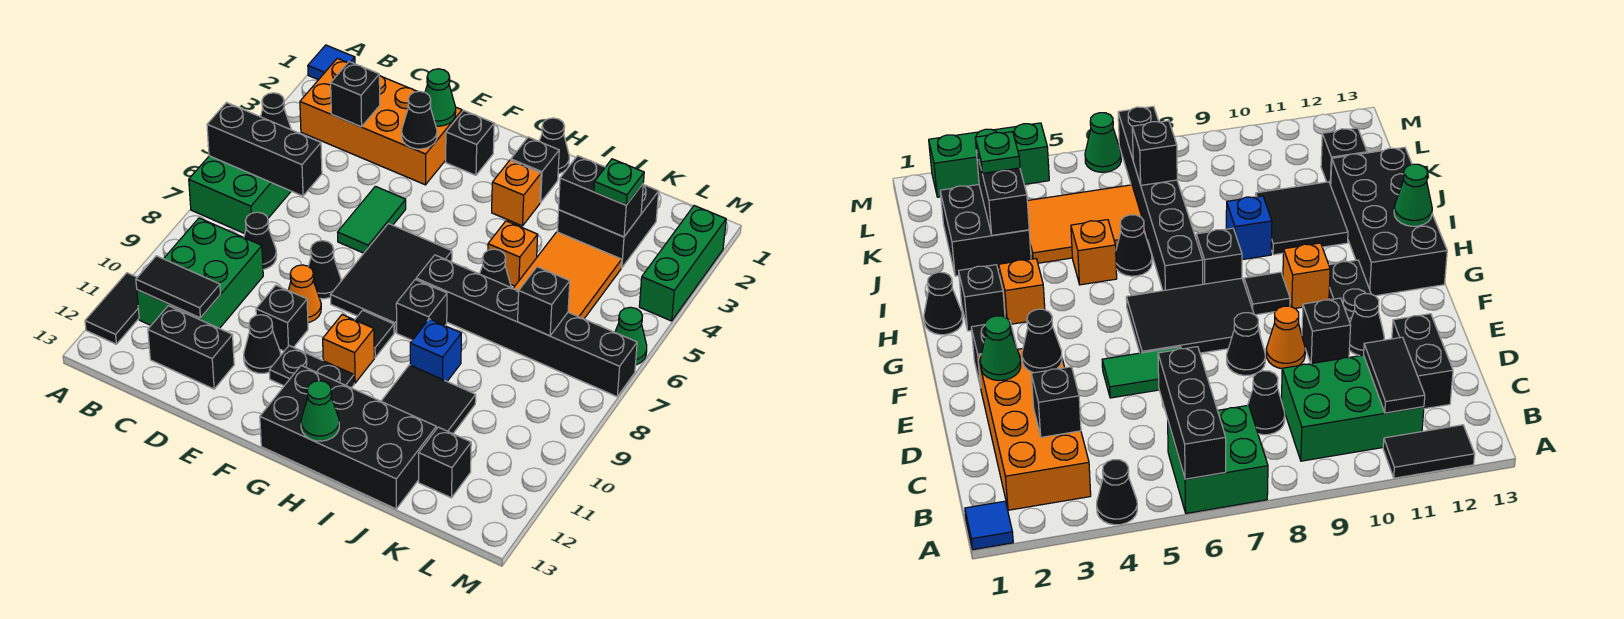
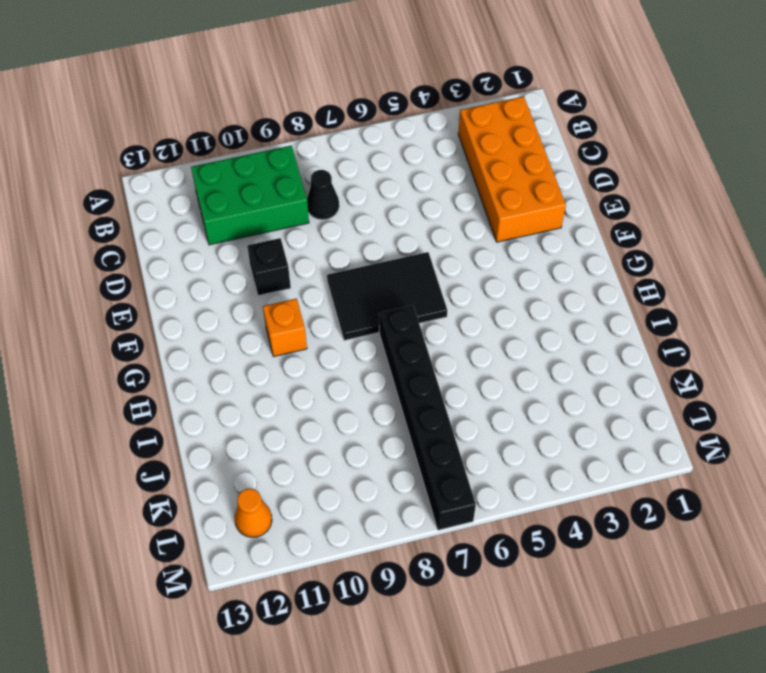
orange 1x1 cone [235,489,272,537] -> orange 1x1 cone moved to [288,265,321,322]
none -> blue 1x1 tile [308,45,355,80]
none -> black 1x1 cone [261,93,291,130]
none -> green 2x2 brick [189,156,291,234]
none -> black 1x2 tile [85,273,139,344]

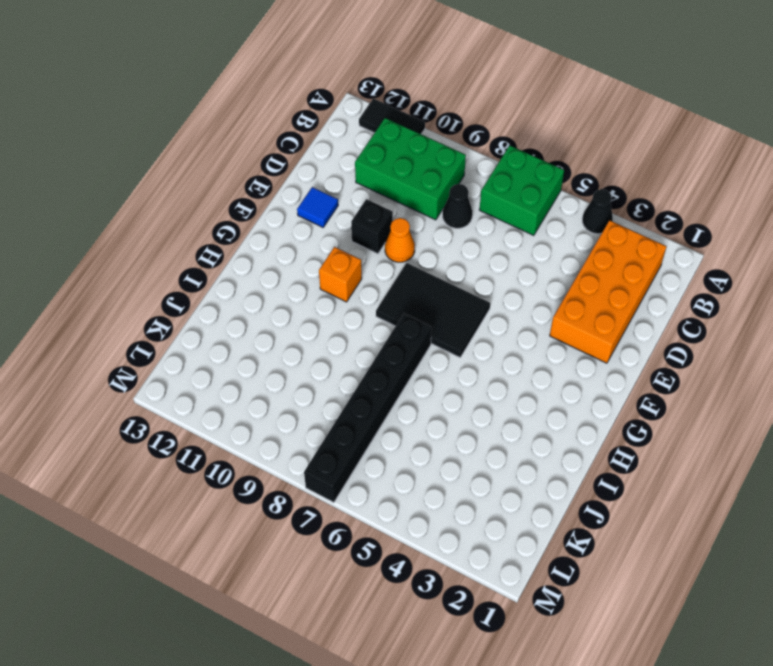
blue 1x1 tile [297,187,338,227] -> blue 1x1 tile moved to [308,45,355,80]
none -> black 1x2 brick [148,306,234,389]
none -> green 1x2 tile [338,186,406,253]
none -> black 1x1 cone [308,241,341,299]
none -> black 1x1 cone [244,315,281,373]

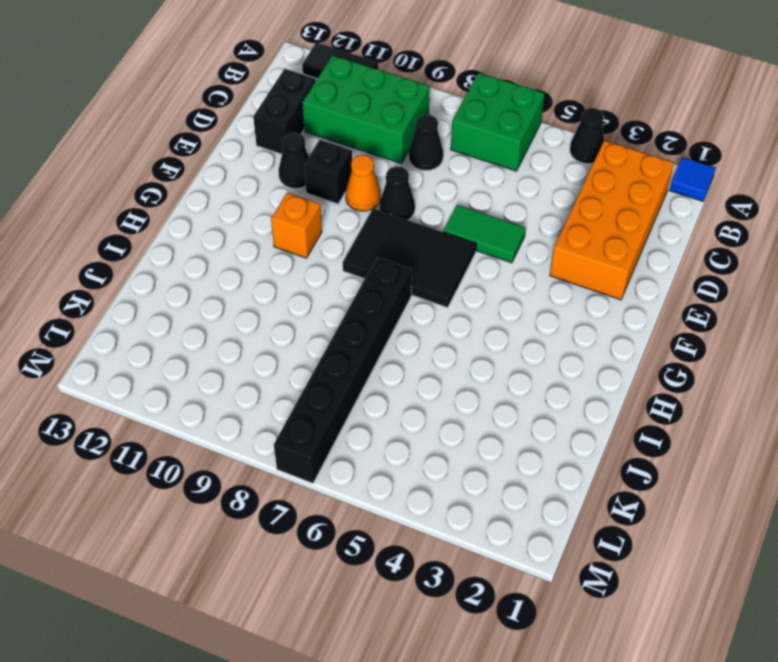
none -> black 1x1 brick [446,111,494,175]
none -> black 1x2 plate [269,346,354,388]
none -> black 1x1 tile [355,310,394,358]
none -> black 2x4 brick [260,366,436,509]

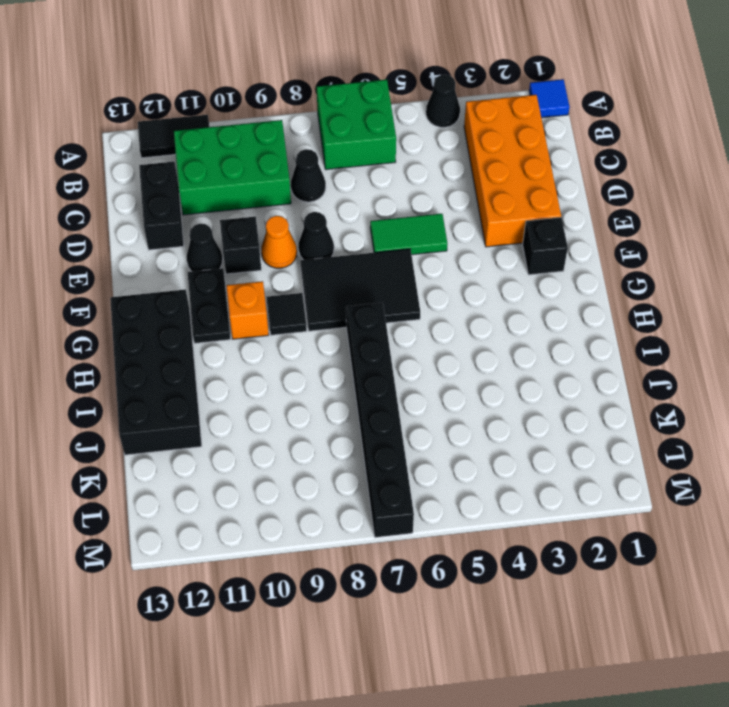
none -> black 1x1 cone [539,118,569,174]
none -> black 1x1 brick [511,137,559,202]
none -> orange 1x1 brick [492,160,541,226]
none -> black 1x1 brick [396,279,447,340]

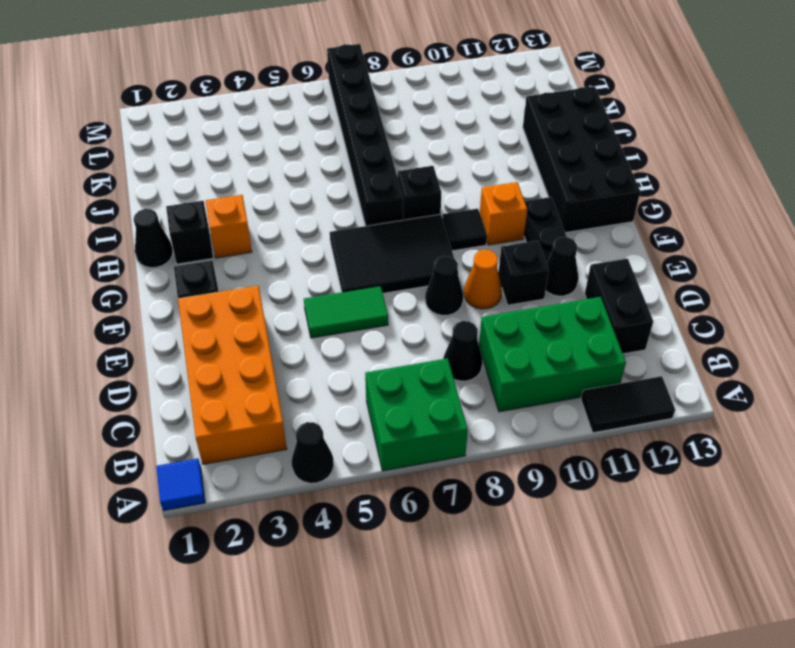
none -> orange 1x1 brick [488,221,538,286]
none -> black 1x1 cone [480,249,511,287]
none -> blue 1x1 brick [410,319,461,381]
none -> black 2x2 tile [381,365,476,434]

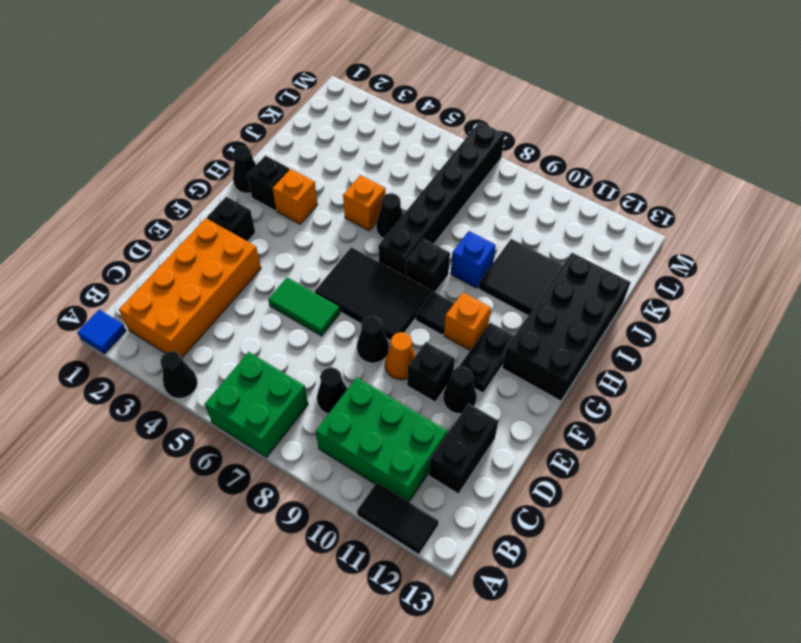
none -> black 2x2 brick [557,185,659,268]
none -> orange 2x3 tile [513,232,622,319]
none -> black 1x1 brick [419,427,471,498]
none -> green 1x3 brick [639,206,726,321]

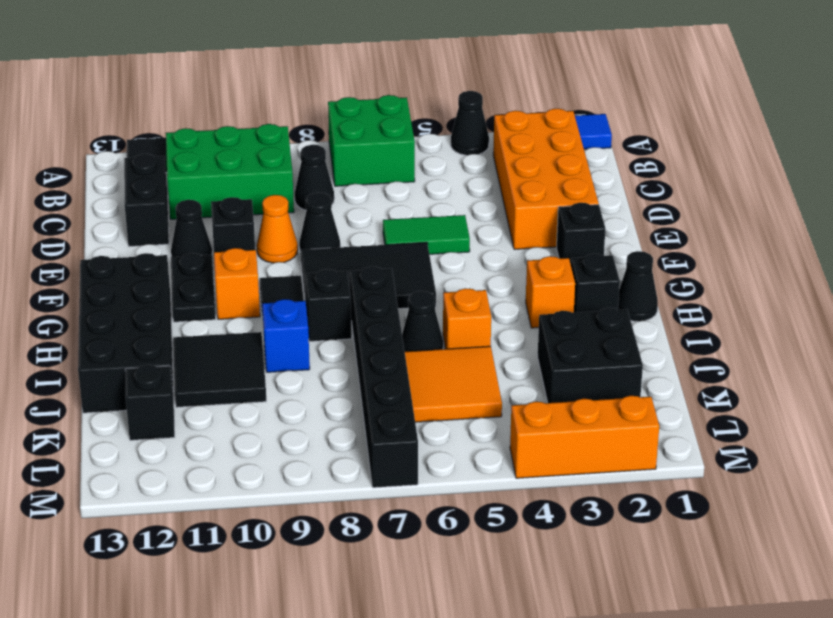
orange 2x2 tile [405,346,502,422] -> orange 2x3 tile [513,232,622,319]
orange 1x3 brick [510,396,659,478] -> green 1x3 brick [639,206,726,321]
none -> green 1x1 cone [615,307,647,365]
none -> black 1x3 brick [207,103,322,196]
none -> black 1x2 tile [136,256,220,318]
none -> black 1x1 brick [331,62,380,127]

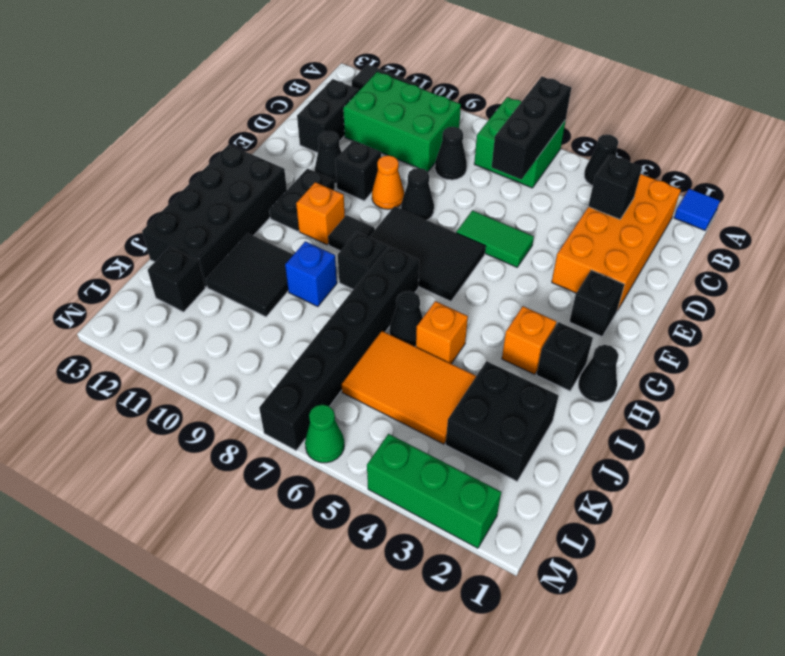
none -> black 1x2 tile [136,256,220,318]
none -> green 1x1 cone [425,69,456,126]
none -> black 1x1 cone [402,91,437,149]
none -> green 1x1 cone [301,381,339,441]

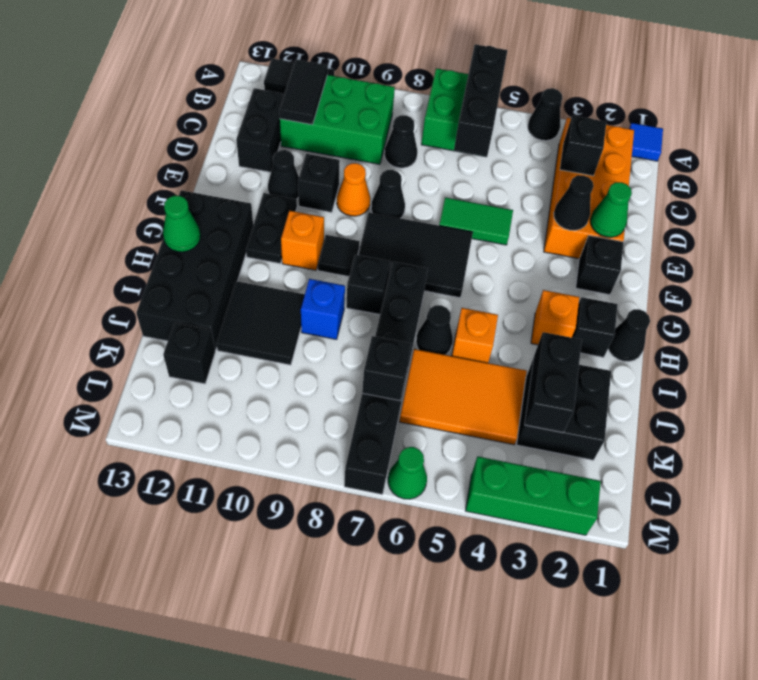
none -> green 1x1 plate [594,159,644,205]

